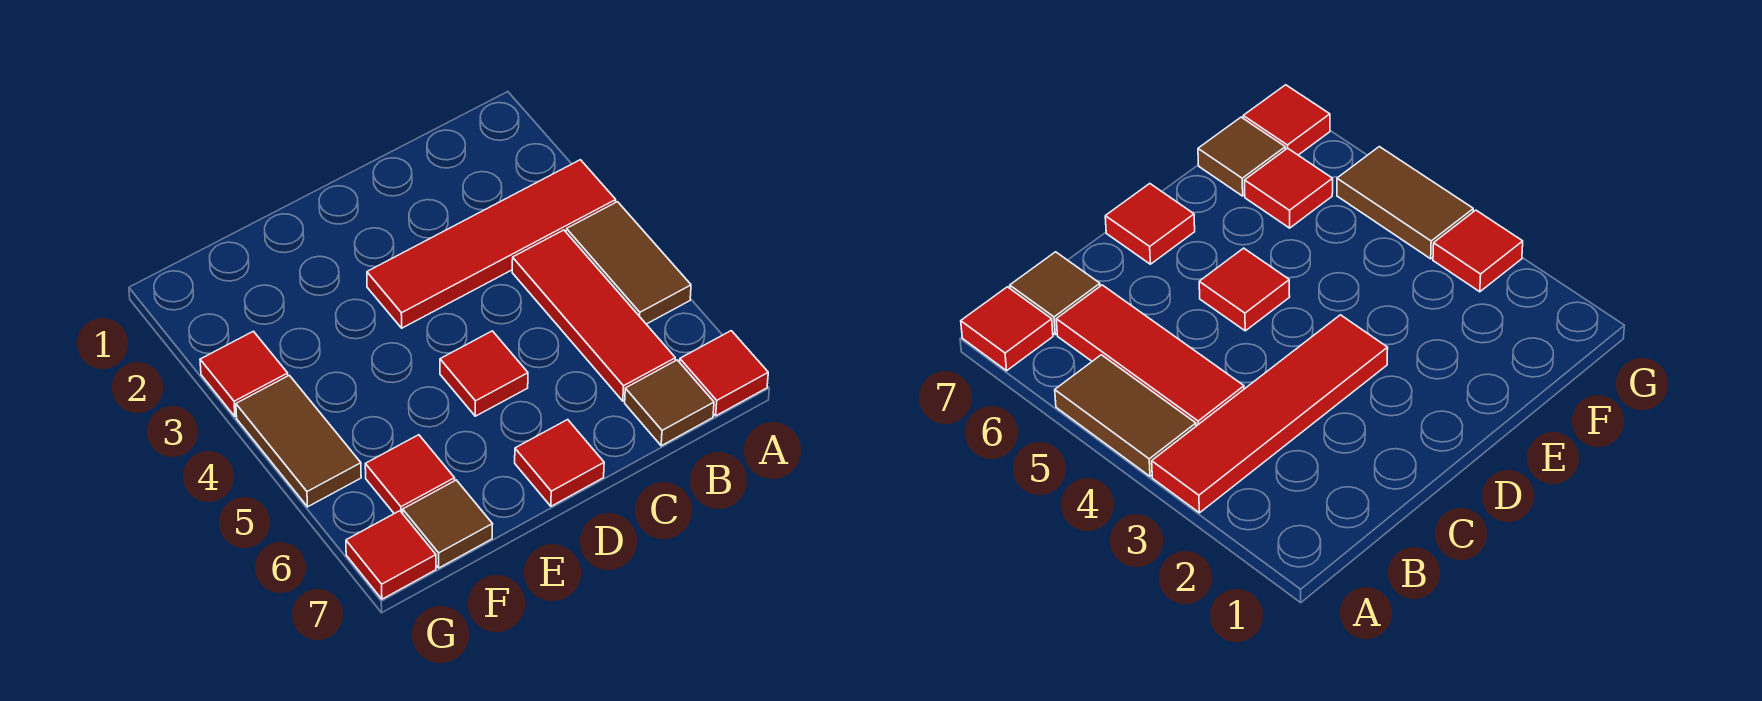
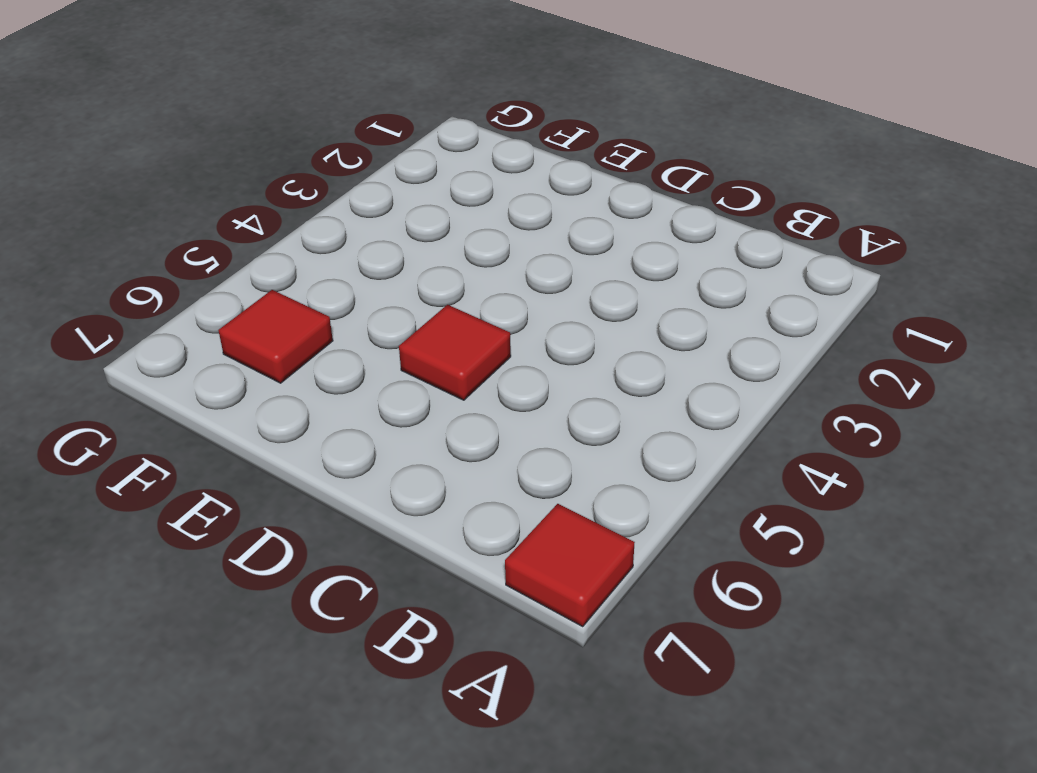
none -> red 1x4 tile [367,160,616,328]
none -> brown 1x2 tile [566,202,691,324]
none -> red 1x3 tile [512,230,675,401]

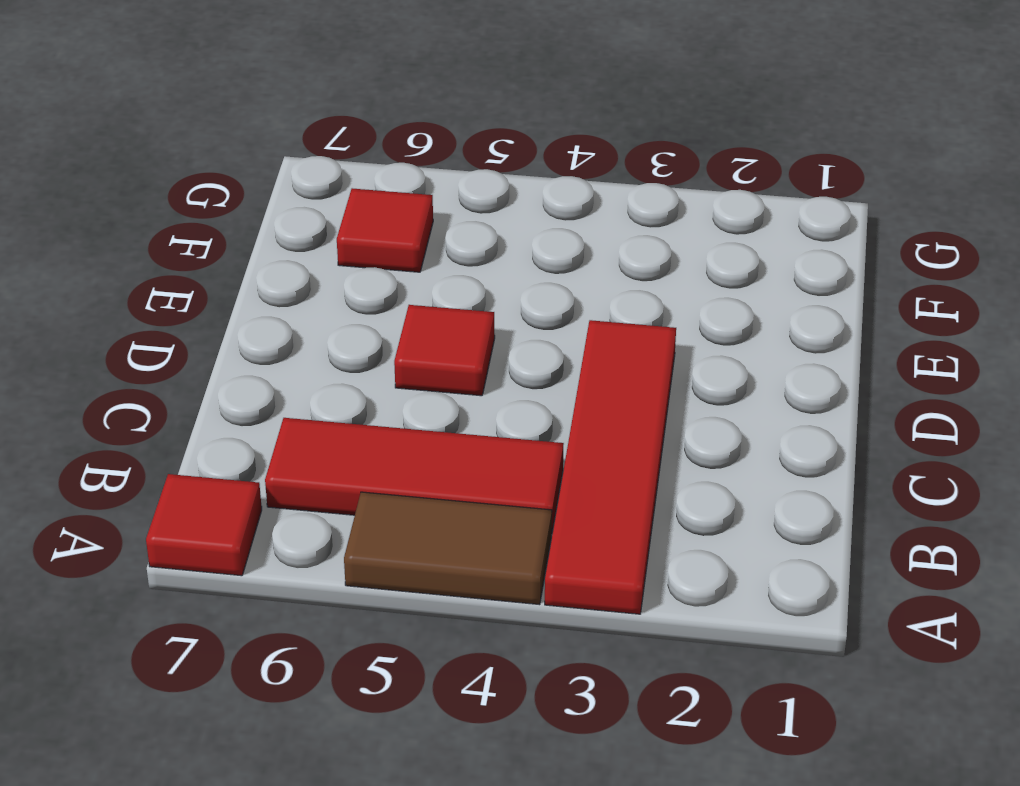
none -> brown 1x1 tile [625,360,714,446]
none -> red 1x1 tile [515,420,604,506]
none -> brown 1x1 tile [403,480,493,568]

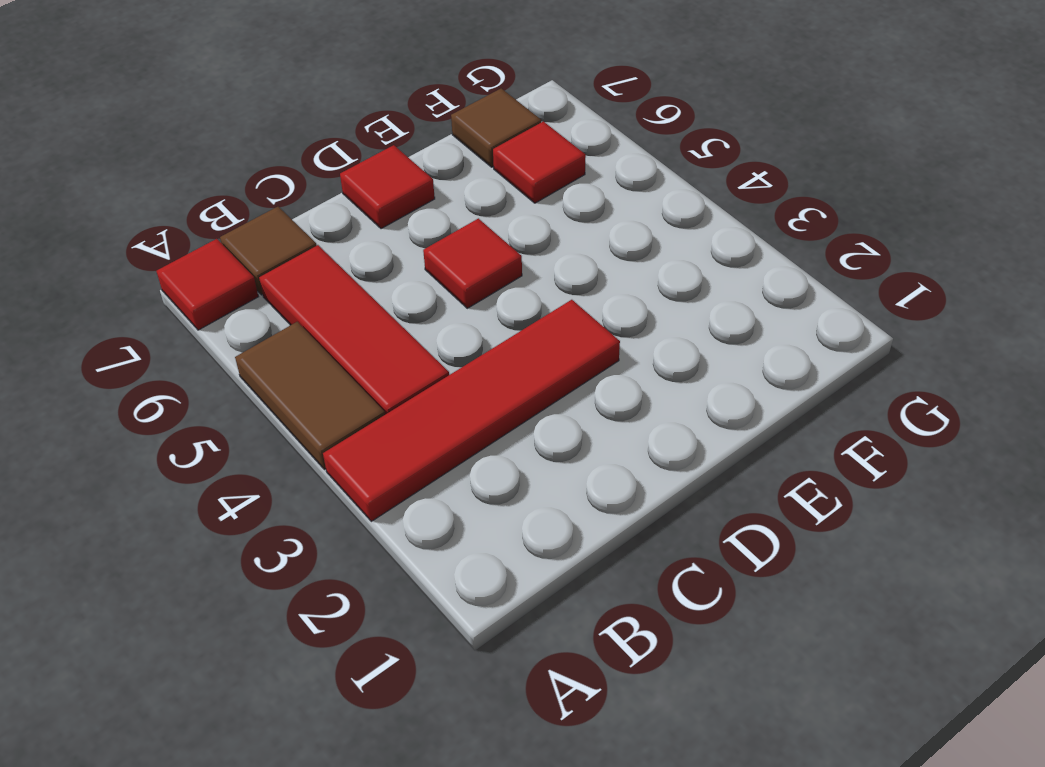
none -> red 1x1 tile [200,331,288,417]
none -> brown 1x2 tile [236,375,361,507]
none -> red 1x1 tile [346,511,436,599]

